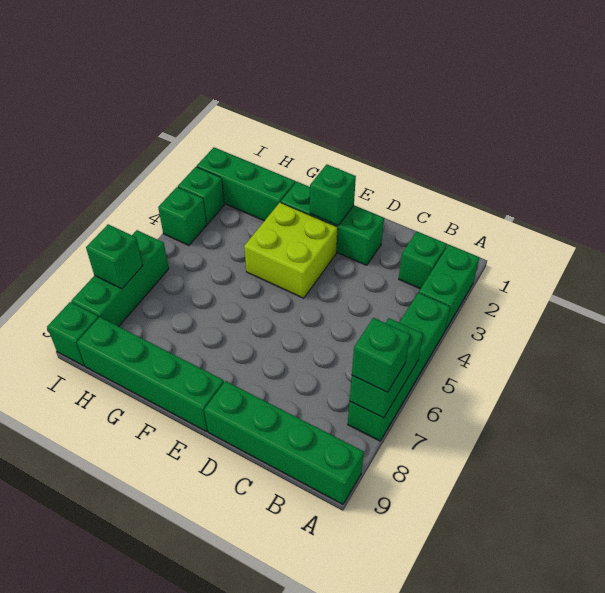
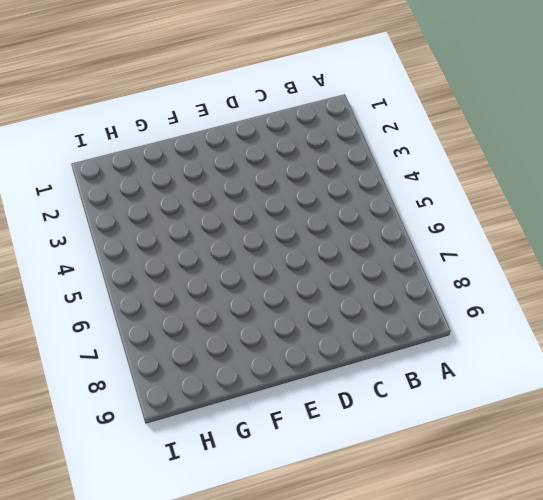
none -> green 1x2 brick [419,245,480,330]
none -> green 1x4 brick [348,293,450,441]
none -> green 1x4 brick [204,381,364,504]

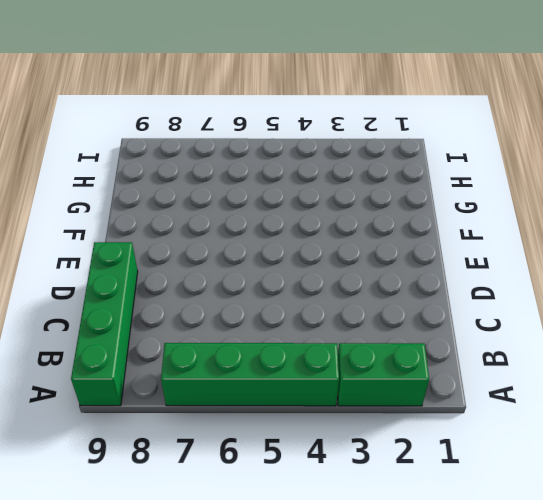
none -> green 1x1 brick [399,232,447,289]
none -> green 1x3 brick [281,182,384,265]
none -> lime 2x2 brick [244,203,338,298]

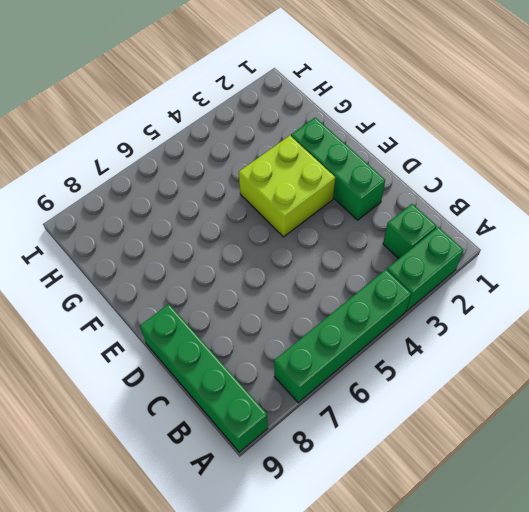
none -> green 1x4 brick [77,317,224,432]
none -> green 1x3 brick [197,147,295,221]
none -> green 1x1 brick [178,167,224,224]

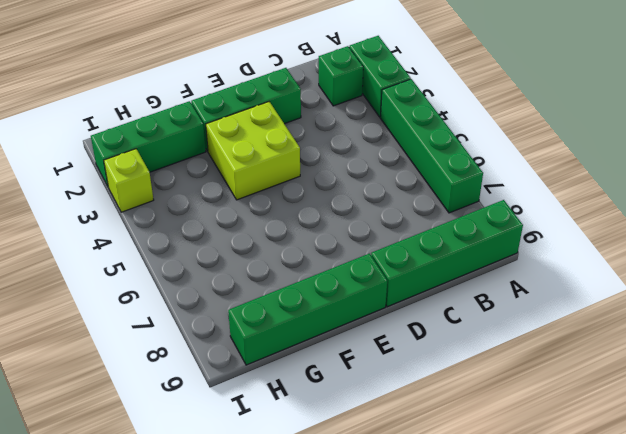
lime 1x1 brick [104,149,154,212] -> green 1x1 brick [178,167,224,224]
none -> green 1x1 brick [158,187,207,245]
none -> green 1x3 brick [71,230,169,326]
none -> green 1x1 brick [47,302,99,366]

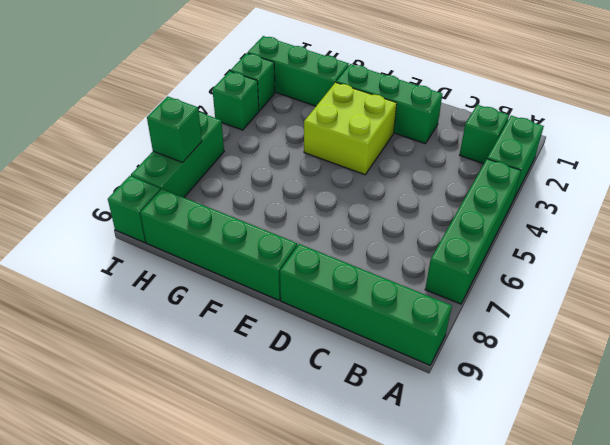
none -> green 1x2 brick [350,318,423,418]
none -> green 1x1 brick [310,164,356,225]
none -> green 1x1 brick [352,318,410,392]

